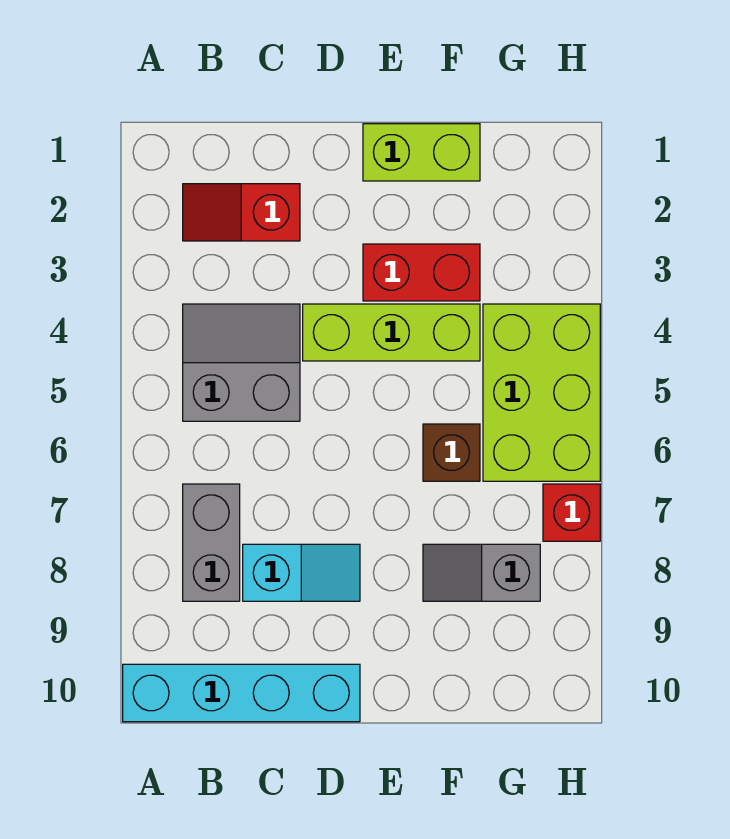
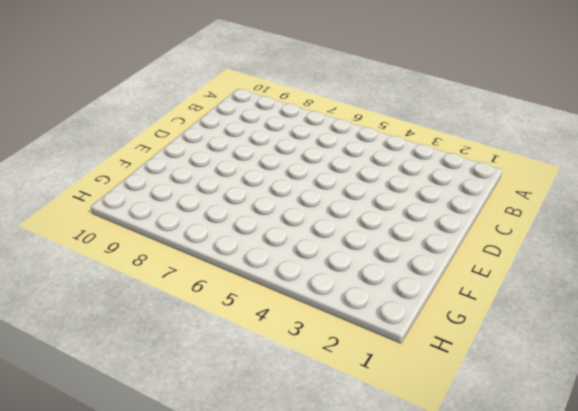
none -> cyan 1x4 brick [123,664,360,722]
none -> red 1x2 slope [183,184,300,241]
none -> grey 2x2 slope [183,304,300,421]

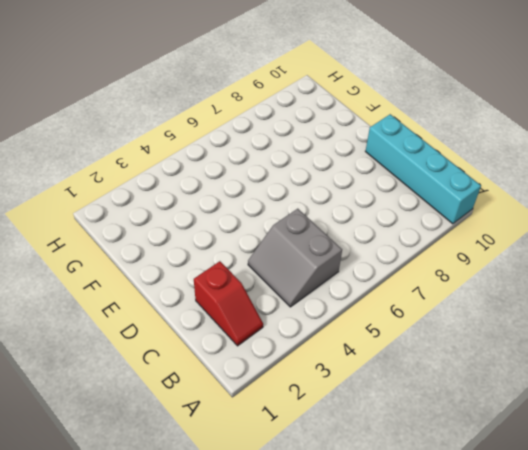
none -> grey 1x2 brick [183,484,240,601]
none -> cyan 1x2 slope [243,544,360,601]
none -> lime 1x3 brick [303,304,480,361]

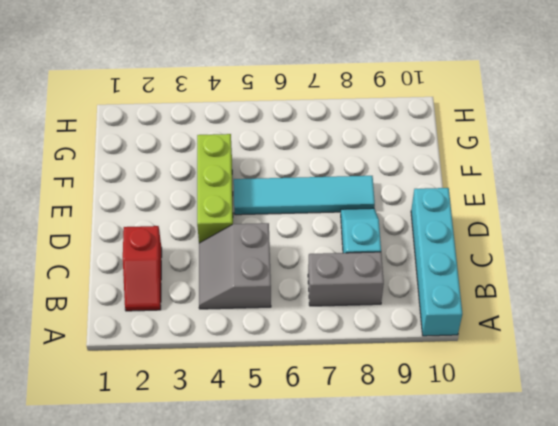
cyan 1x4 tile [234,176,375,215] -> none
none -> lime 1x2 brick [363,124,480,181]
none -> red 1x2 brick [363,244,480,301]
none -> brown 1x1 brick [423,424,480,481]

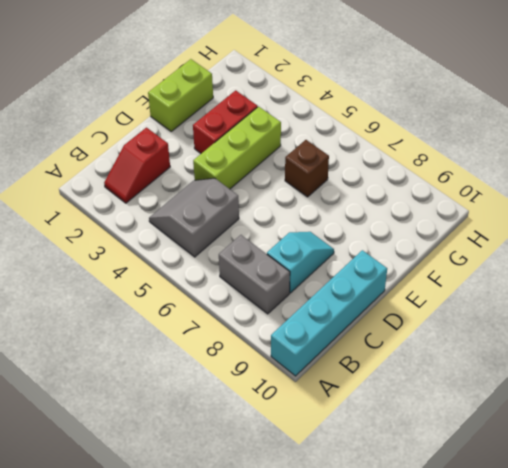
none -> grey 1x2 slope [423,544,540,601]
none -> lime 2x3 brick [483,304,600,481]
none -> red 1x1 brick [543,484,600,541]

